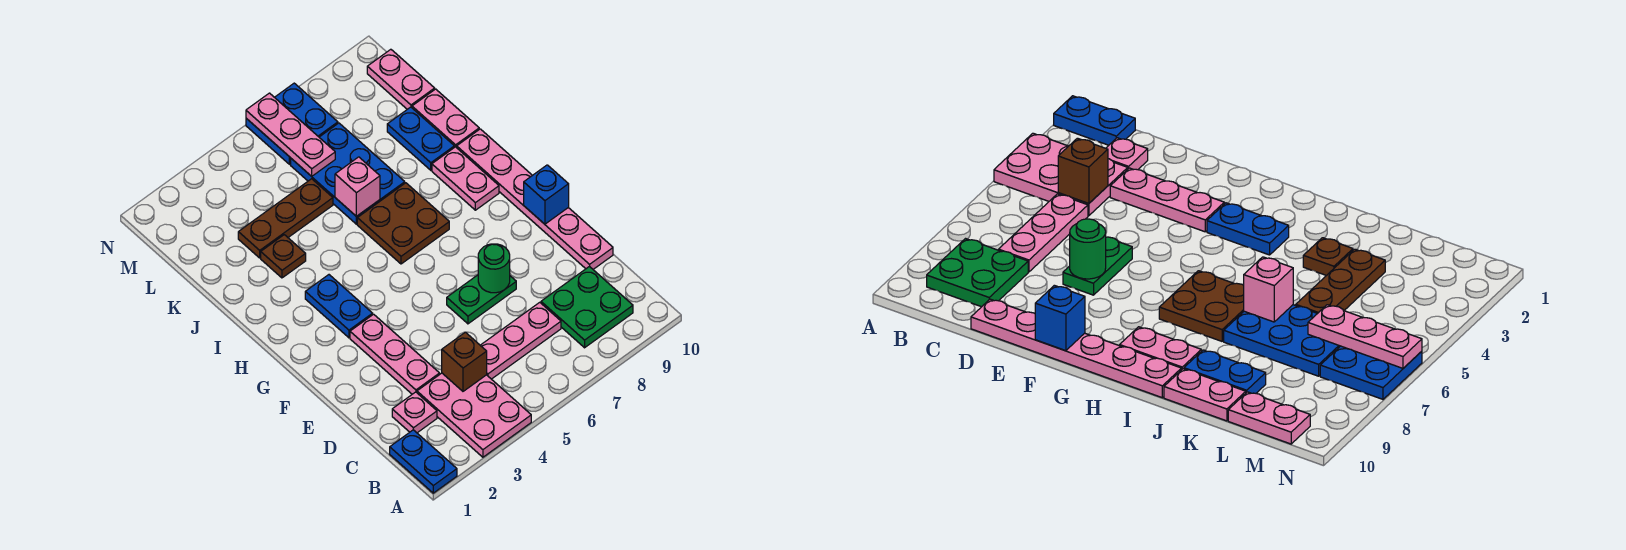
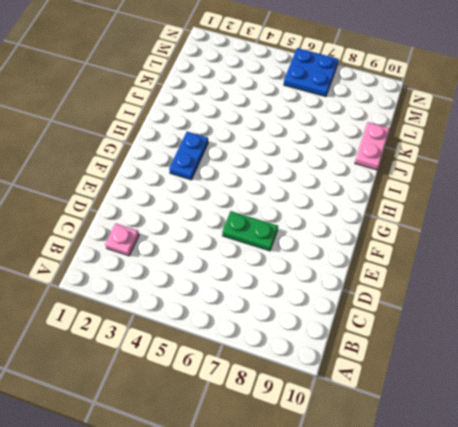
none -> blue 1x2 plate [390,430,457,493]
none -> pink 2x3 plate [417,373,531,457]
none -> green 2x2 plate [541,266,633,348]

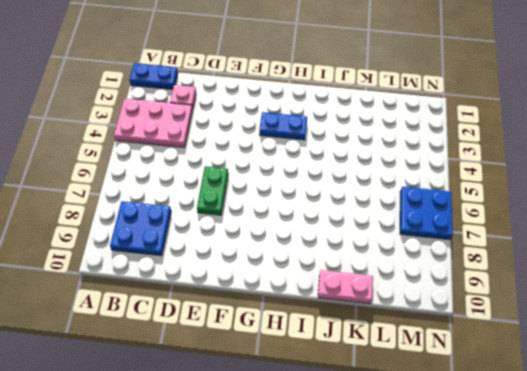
blue 2x2 plate [110,201,171,256] -> green 2x2 plate [541,266,633,348]
none -> pink 1x3 plate [480,302,561,379]
none -> pink 1x3 plate [350,314,440,394]
none -> pink 1x6 plate [457,129,613,269]

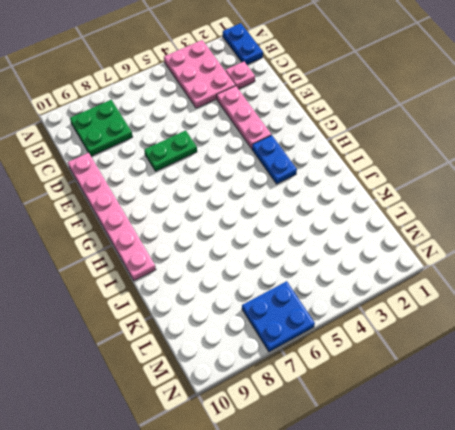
none -> pink 1x3 plate [480,302,561,379]
none -> brown 2x2 plate [357,183,449,264]
none -> pink 1x2 plate [432,147,499,210]

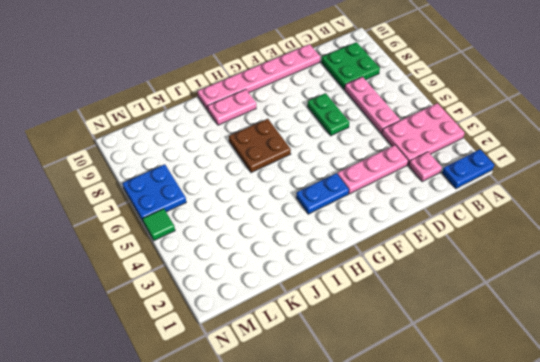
green 1x1 tile [143,209,175,241] -> none
none -> brown 1x1 plate [261,235,306,278]
none -> blue 2x3 plate [291,123,405,224]
none -> blue 1x2 plate [387,107,454,170]

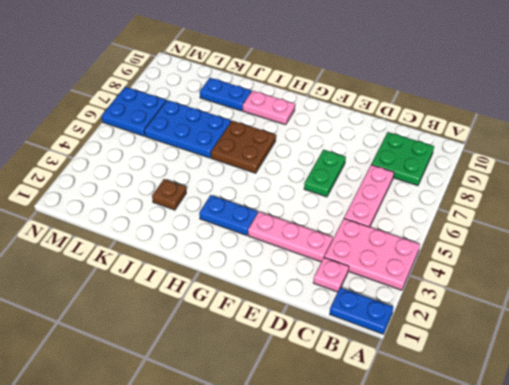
none -> pink 1x6 plate [457,129,613,269]
none -> pink 1x2 plate [412,89,479,148]
none -> brown 1x3 plate [238,179,333,258]

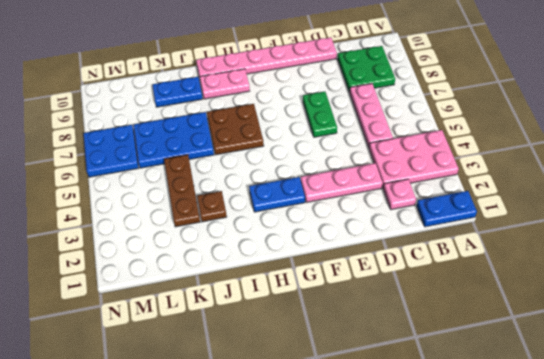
none -> pink 1x2 plate [412,89,479,148]
none -> pink 1x2 plate [367,49,435,109]
none -> brown 1x1 brick [442,332,487,391]

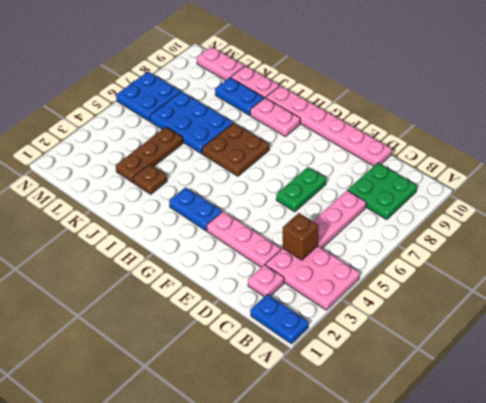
none -> green 1x1 round brick [478,244,510,293]
none -> blue 1x1 brick [524,165,569,224]
none -> pink 1x1 brick [335,157,380,216]

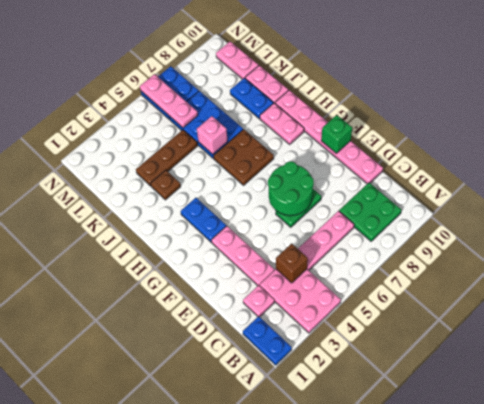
green 2x2 round brick [268,161,314,216] -> green 1x1 round brick [478,244,510,293]
green 1x1 brick [321,115,352,153] -> blue 1x1 brick [524,165,569,224]

